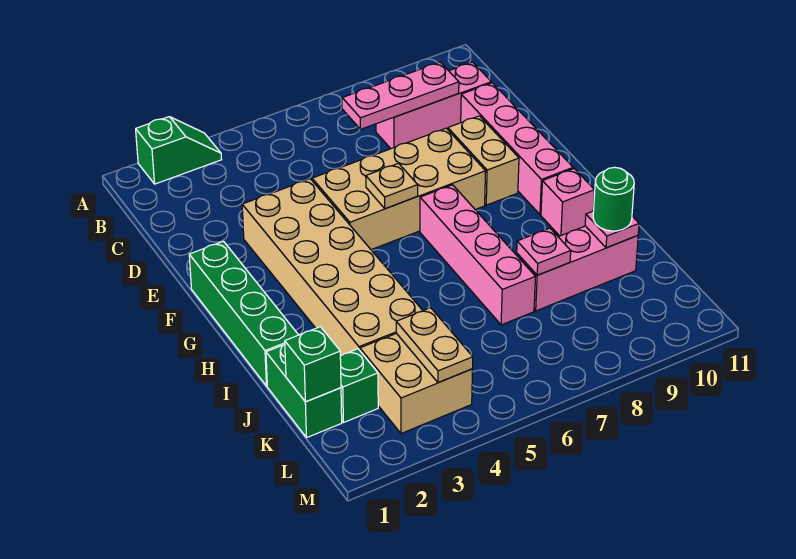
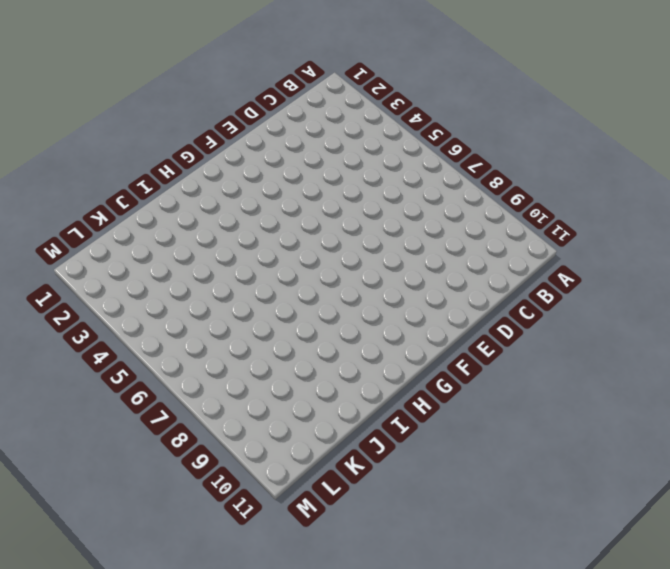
none -> green 1x2 slope [136,117,222,184]
none -> pink 1x3 brick [376,62,491,149]
none -> pink 1x4 brick [461,83,573,215]

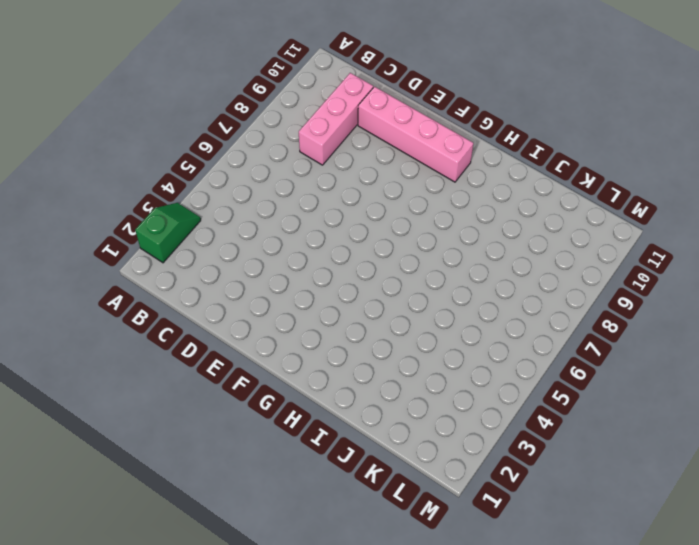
none -> tan 2x6 brick [242,179,423,356]
none -> tan 2x4 brick [312,128,486,250]
none -> tan 1x2 brick [448,116,519,205]

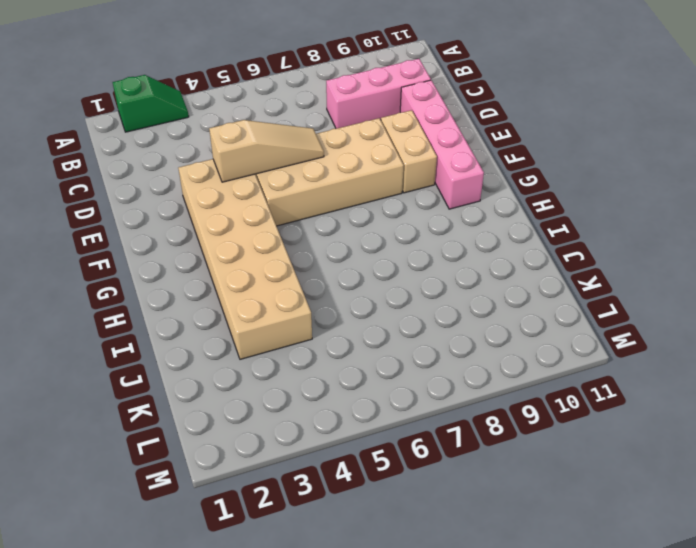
tan 1x3 slope [209,120,324,182] -> none
none -> green 1x4 brick [189,241,298,386]
none -> pink 1x4 brick [420,185,535,325]
none -> pink 1x1 brick [541,169,594,236]

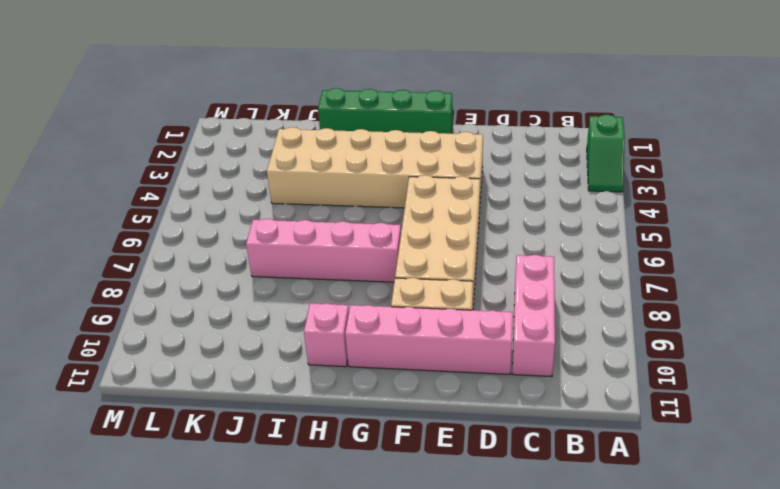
none -> green 1x2 brick [266,345,342,438]
none -> pink 1x3 brick [517,226,638,311]
none -> green 1x1 brick [340,349,378,423]

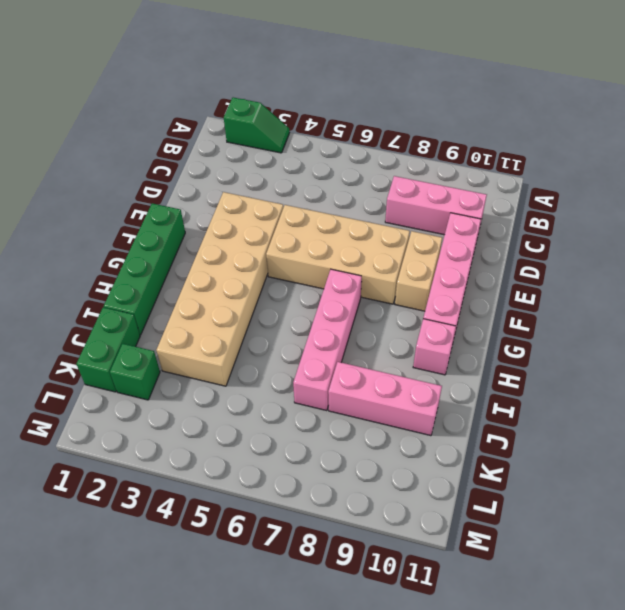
none -> tan 2x2 brick [360,333,473,434]
none -> pink 1x3 plate [342,62,459,129]
none -> tan 1x1 plate [366,163,418,208]

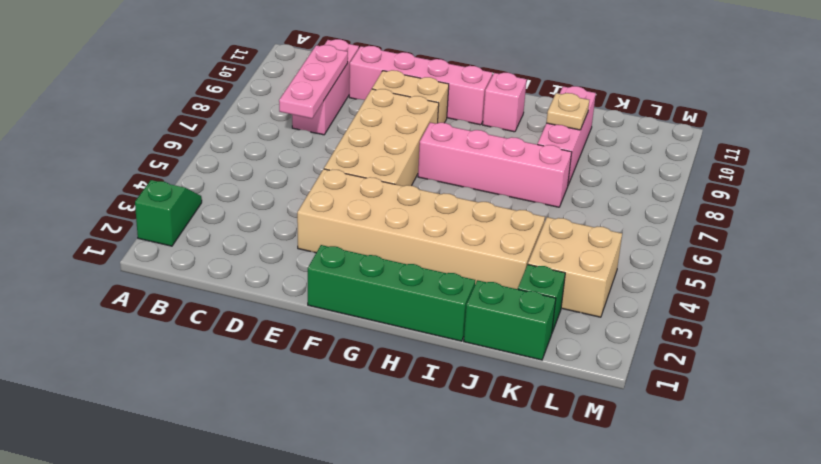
tan 1x1 plate [546,93,589,130] -> tan 1x1 plate moved to [366,163,418,208]
none -> pink 1x1 plate [517,228,571,275]
none -> pink 1x1 plate [585,211,639,248]
none -> green 1x1 brick [285,327,341,402]

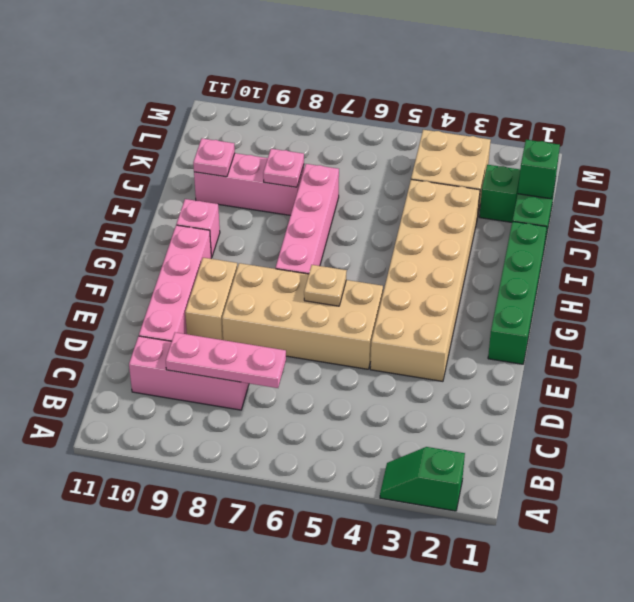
none -> tan 1x2 plate [396,308,473,383]
none -> green 1x1 round brick [593,167,634,231]

